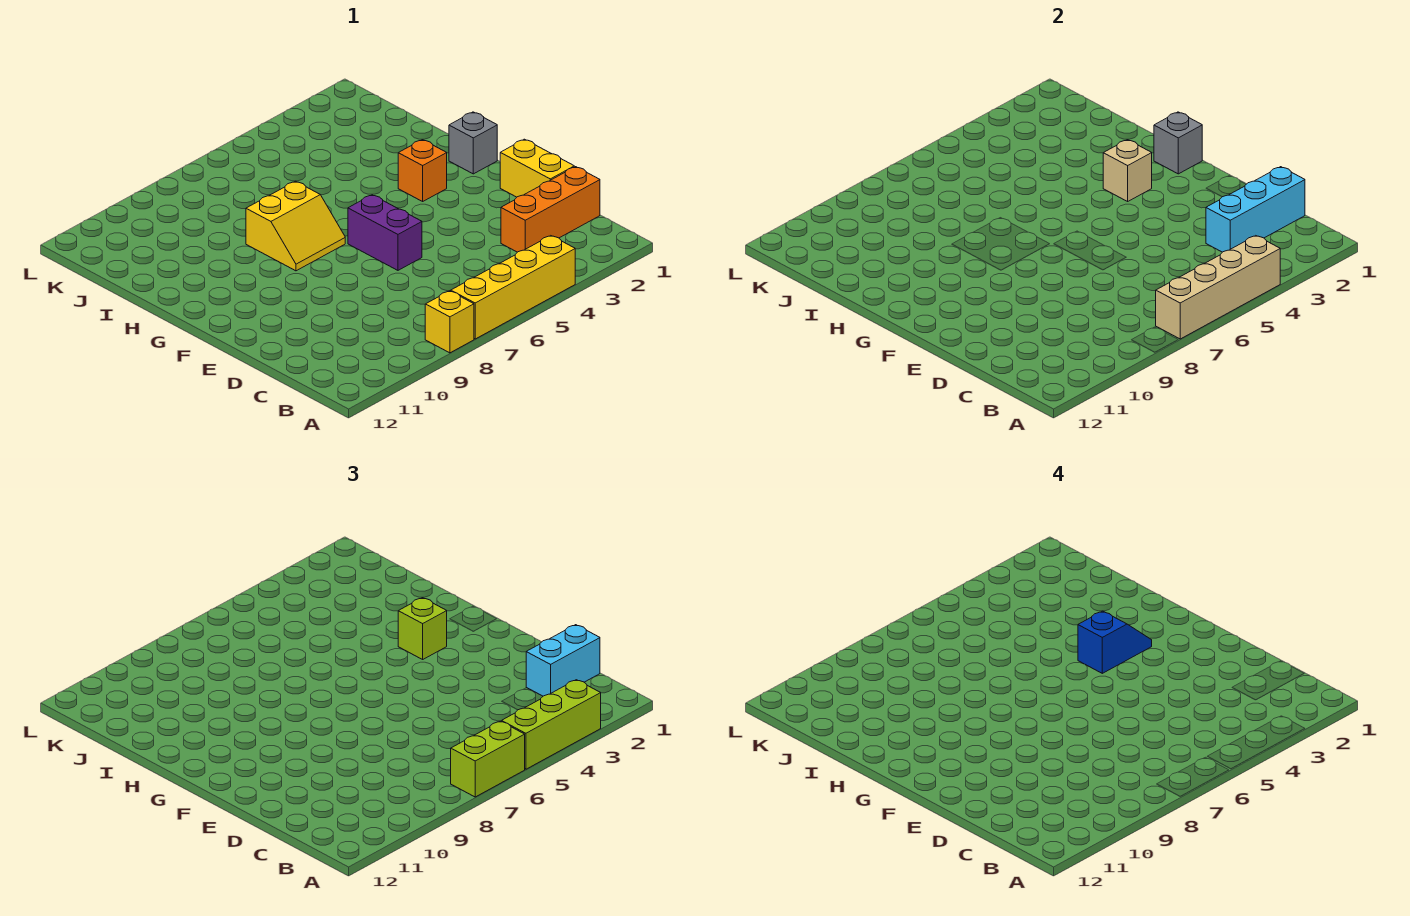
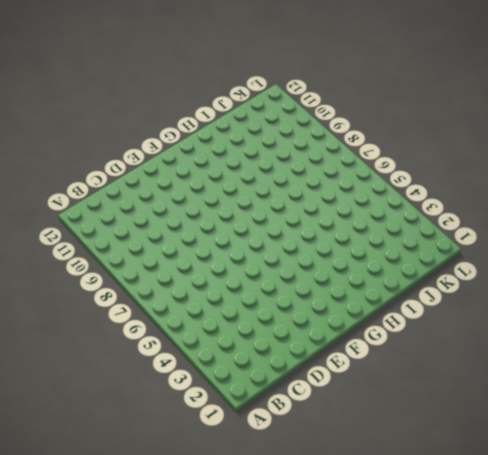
none -> yellow 1x4 brick [451,236,575,339]
none -> yellow 1x1 brick [425,291,474,353]
none -> orange 1x3 brick [501,167,600,252]

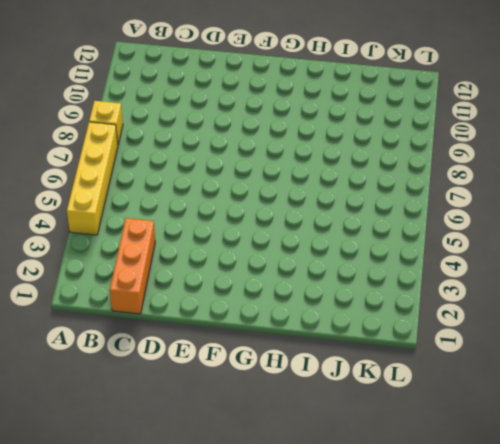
none -> yellow 1x2 brick [500,139,574,197]
none -> purple 1x2 brick [348,195,422,270]
none -> grey 1x1 brick [449,112,497,174]

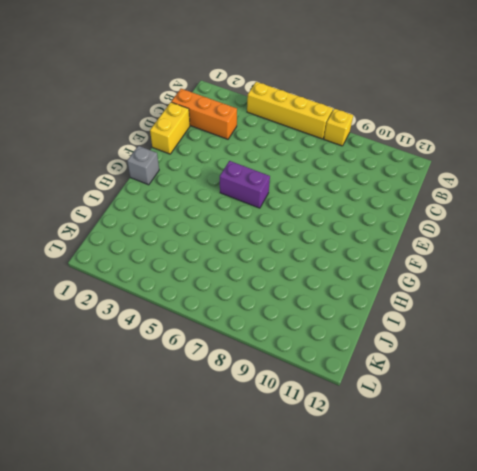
purple 1x2 brick [220,161,270,208] -> purple 1x2 brick turned to [348,195,422,270]
none -> orange 1x1 brick [398,140,447,201]
none -> yellow 2x2 slope [246,181,345,271]
none -> tan 1x4 brick [1156,236,1280,339]

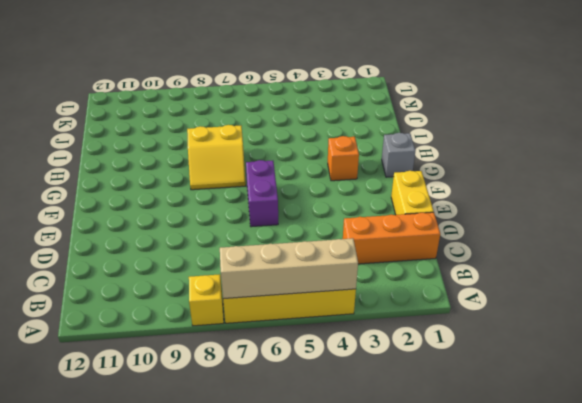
none -> cyan 1x3 brick [1206,167,1305,252]
none -> grey 1x1 brick [1154,112,1202,174]
none -> tan 1x1 brick [1103,140,1152,201]

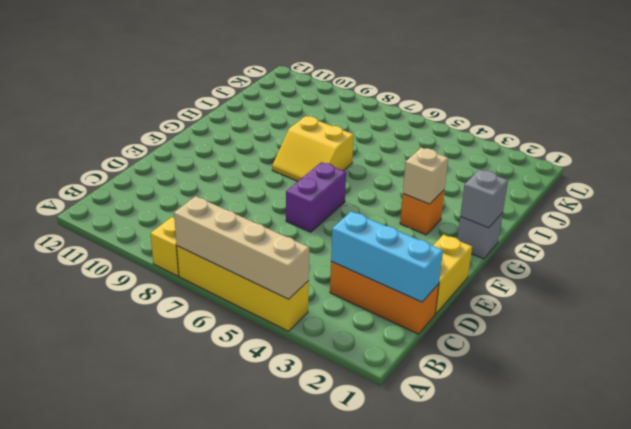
none -> lime 1x3 brick [502,680,601,769]
none -> lime 1x2 brick [451,721,525,797]
none -> cyan 1x2 brick [526,625,600,696]

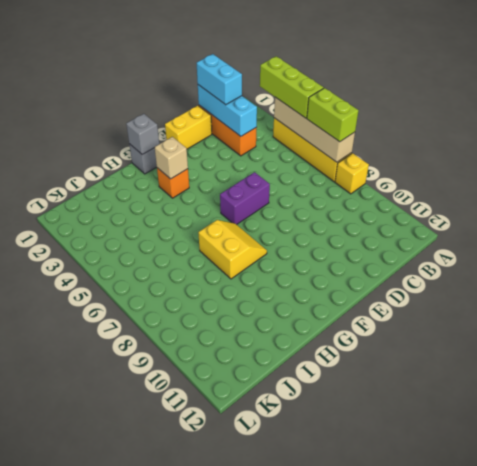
none -> lime 1x1 brick [398,598,447,659]
none -> blue 1x2 slope [1078,611,1152,673]

